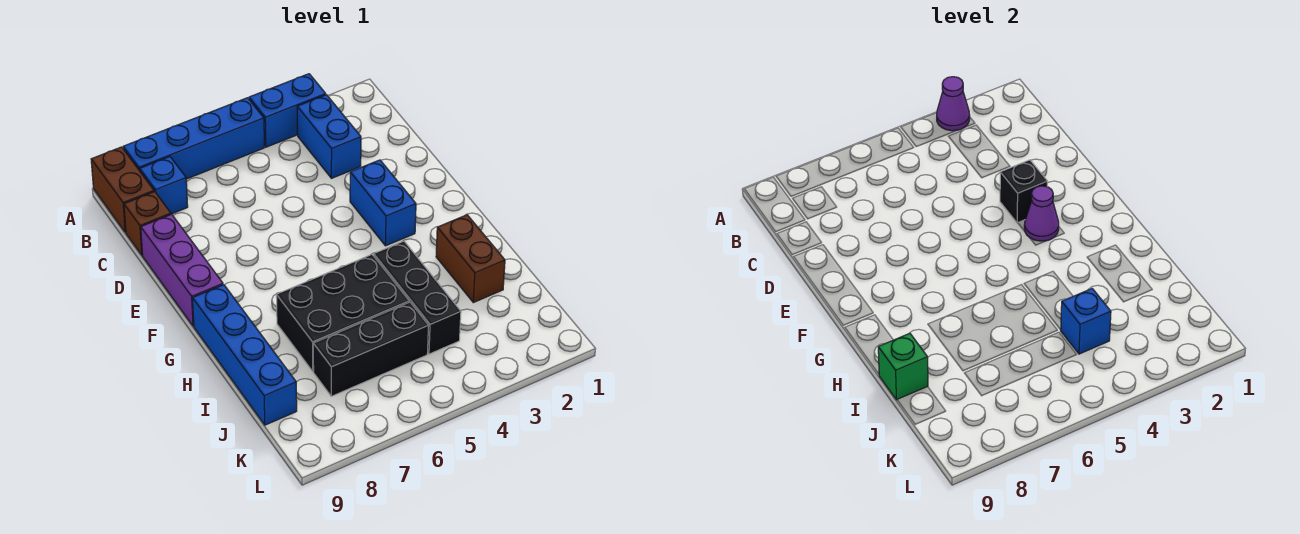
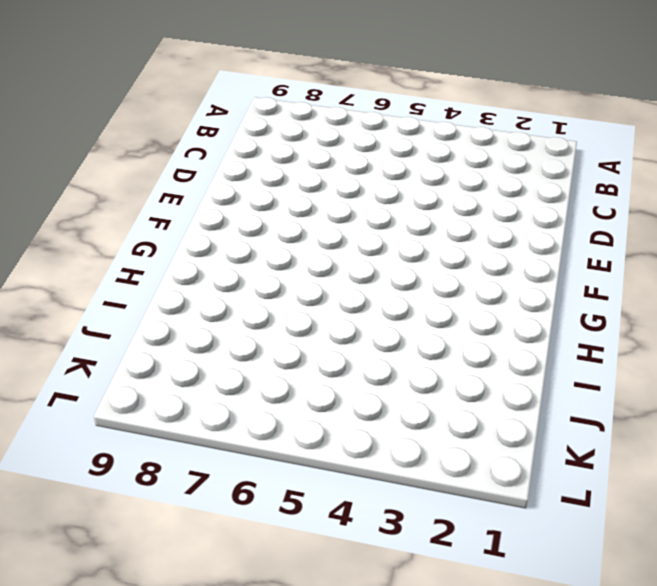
none -> blue 1x2 brick [249,74,326,147]
none -> blue 1x4 brick [123,98,265,179]
none -> brown 1x2 brick [91,147,154,232]

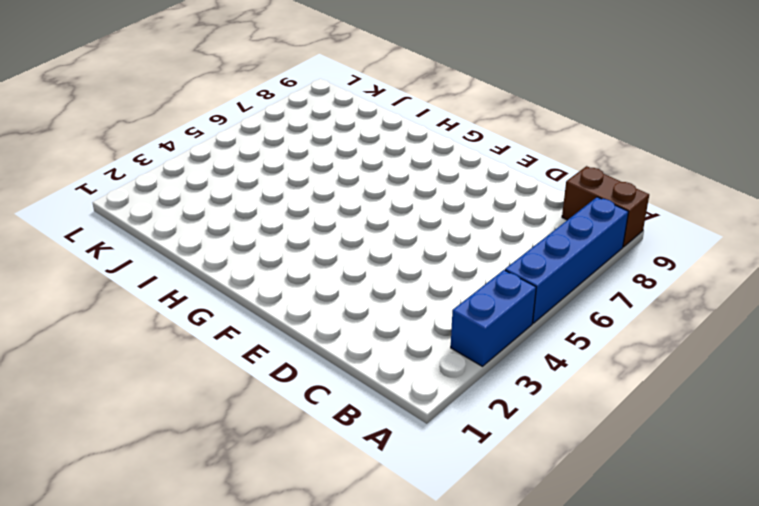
none -> blue 1x2 brick [297,95,361,178]
none -> blue 1x1 brick [140,157,188,214]
none -> brown 1x1 brick [124,192,171,255]

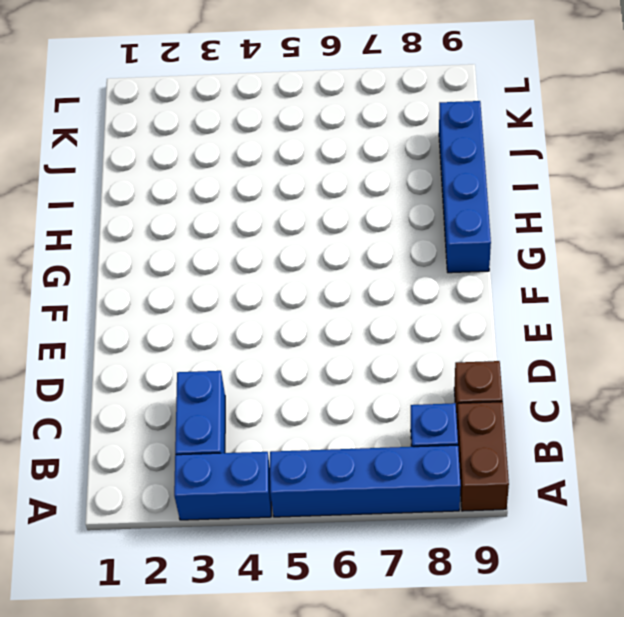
none -> purple 1x3 brick [141,214,223,326]
none -> blue 1x2 brick [350,160,416,246]
none -> brown 1x2 brick [436,215,505,303]

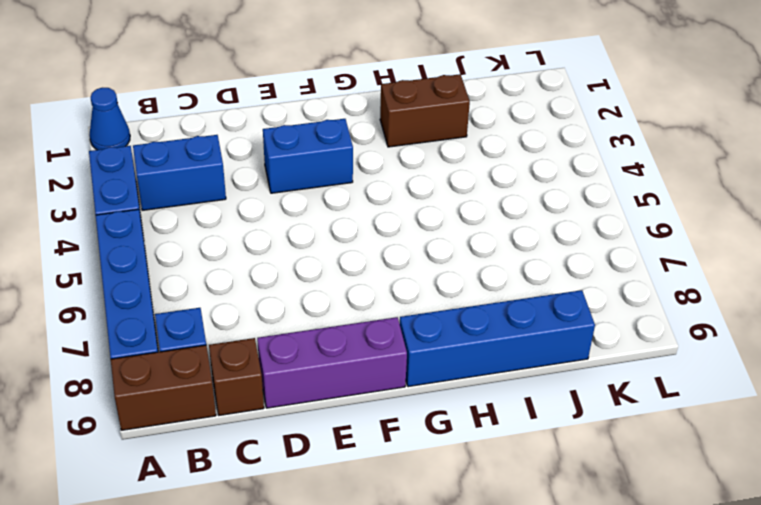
blue 1x1 cone [89,88,130,150] -> none
none -> black 1x3 brick [374,241,461,354]
none -> black 2x3 brick [276,254,409,371]
none -> black 1x3 brick [313,302,429,396]

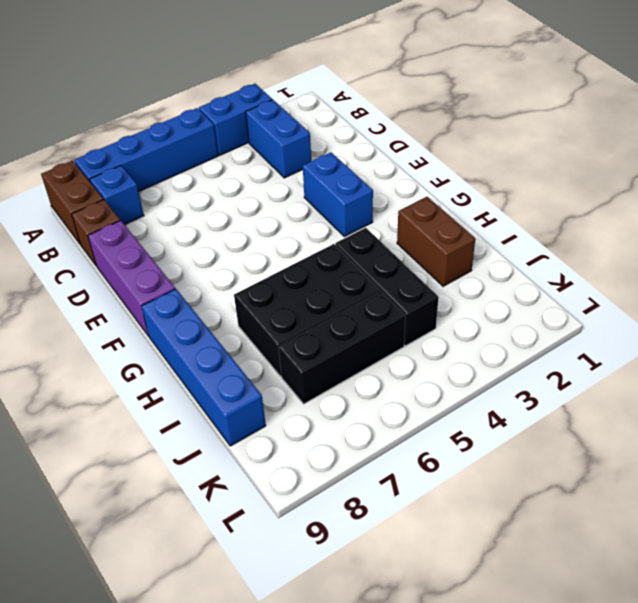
none -> purple 1x1 cone [937,77,970,131]
none -> black 1x1 brick [1000,160,1047,223]
none -> purple 1x1 cone [1024,186,1059,241]

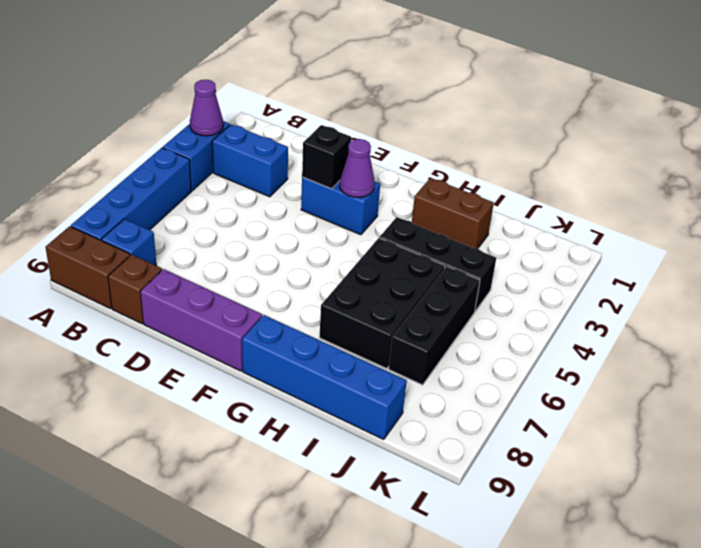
none -> green 1x1 brick [878,333,928,400]
none -> blue 1x1 brick [1061,289,1111,354]

